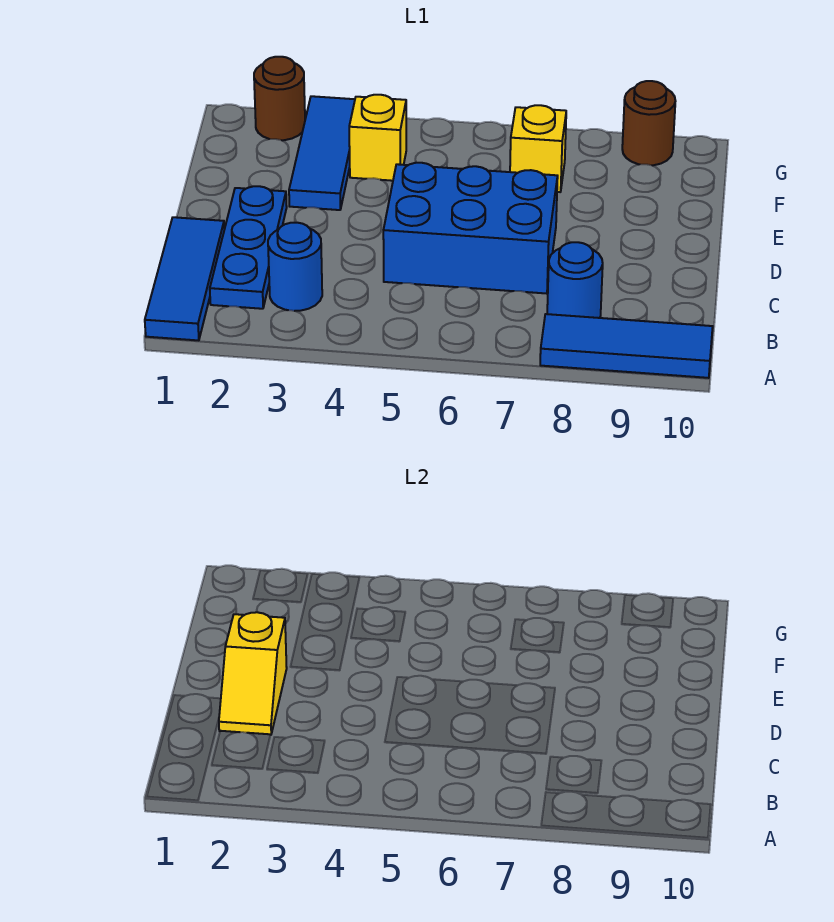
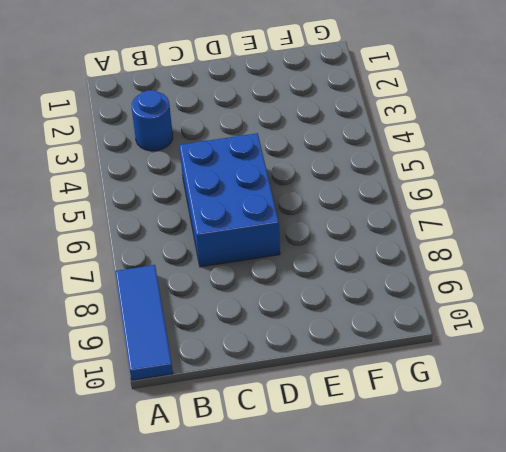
none -> blue 1x3 tile [145,217,224,340]
none -> blue 1x3 plate [210,186,287,309]
none -> blue 1x1 round brick [547,242,603,318]

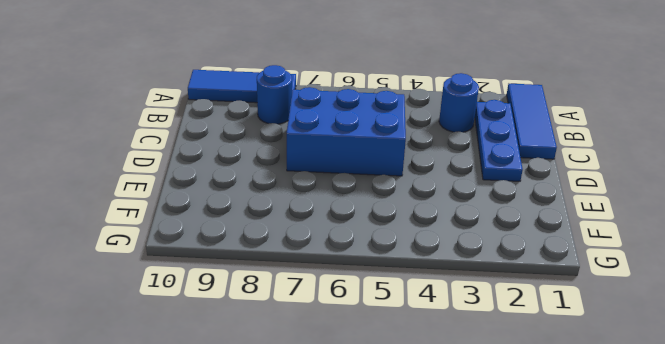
none -> blue 1x3 tile [289,96,355,210]
none -> yellow 1x1 brick [349,95,406,181]
none -> yellow 1x1 brick [510,105,566,192]

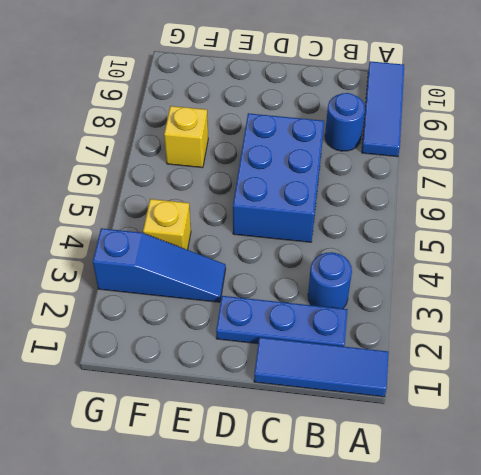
blue 1x3 slope [93,228,226,302] -> blue 1x3 tile [289,96,355,210]
none -> brown 1x1 round brick [254,57,305,140]
none -> brown 1x1 round brick [622,81,675,165]
none -> yellow 1x2 slope [219,612,287,735]

